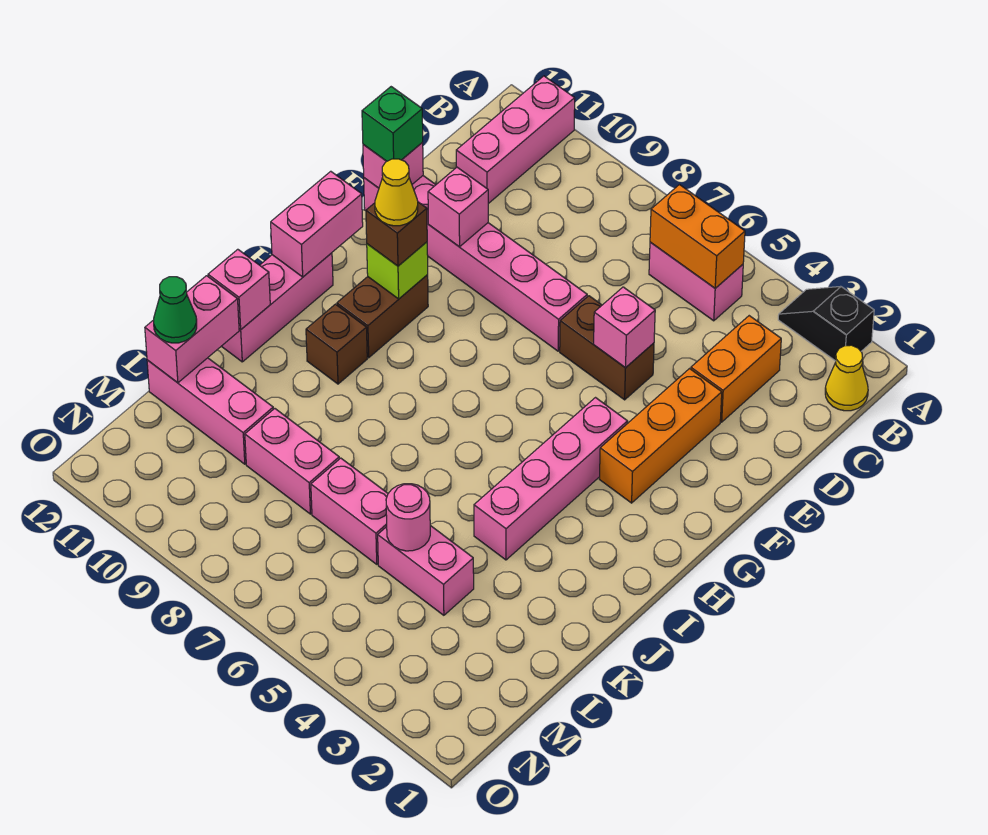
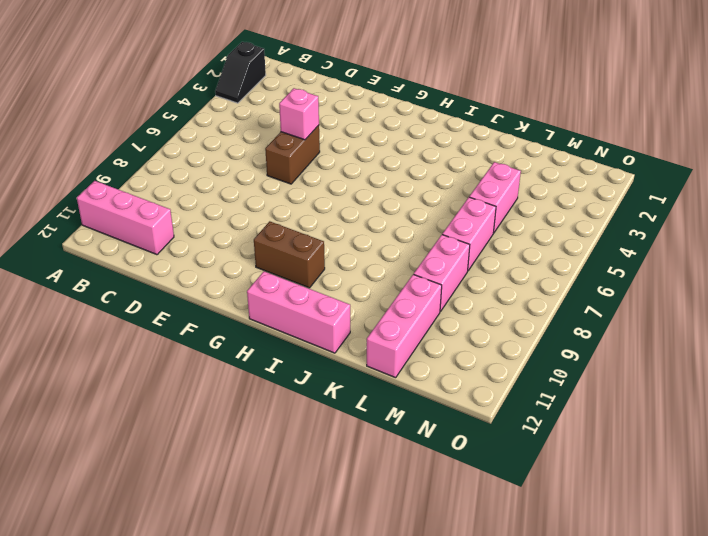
none -> yellow 1x1 cone [825,345,868,411]
none -> pink 1x2 brick [649,242,743,321]
none -> orange 1x2 brick [691,316,781,422]

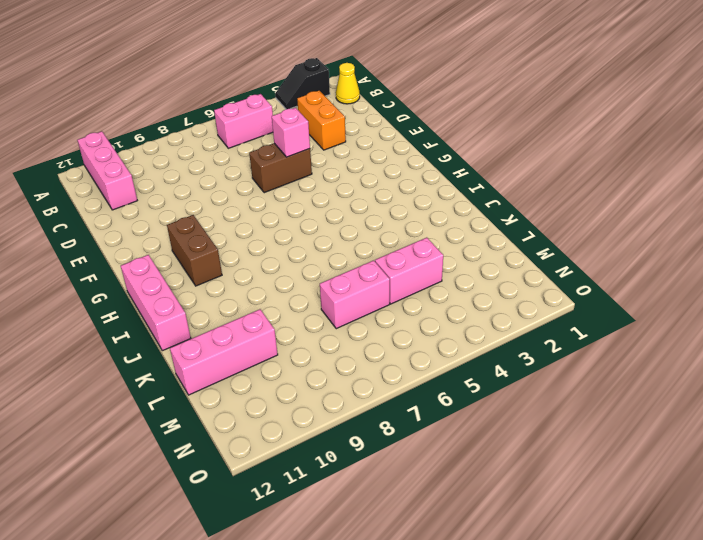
none -> orange 1x3 brick [600,369,722,503]
none -> pink 1x6 brick [364,176,587,351]
none -> pink 1x4 brick [474,398,628,560]

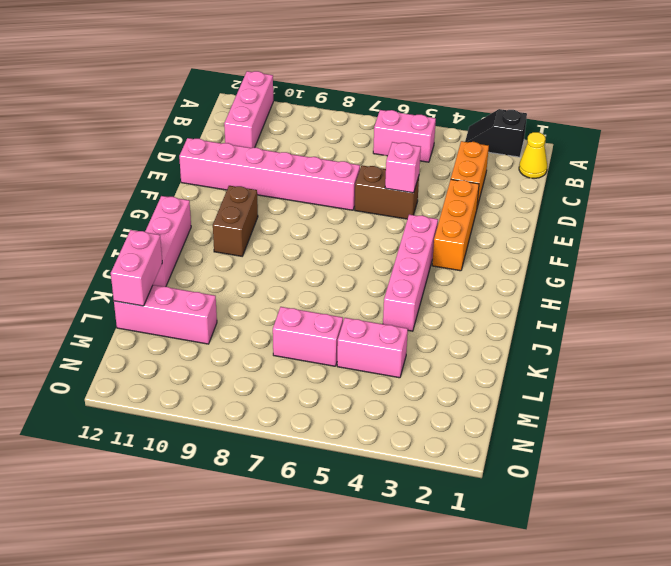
none -> brown 1x1 brick [306,304,367,384]
none -> pink 1x2 brick [245,409,339,514]
none -> orange 1x2 brick [650,185,745,288]

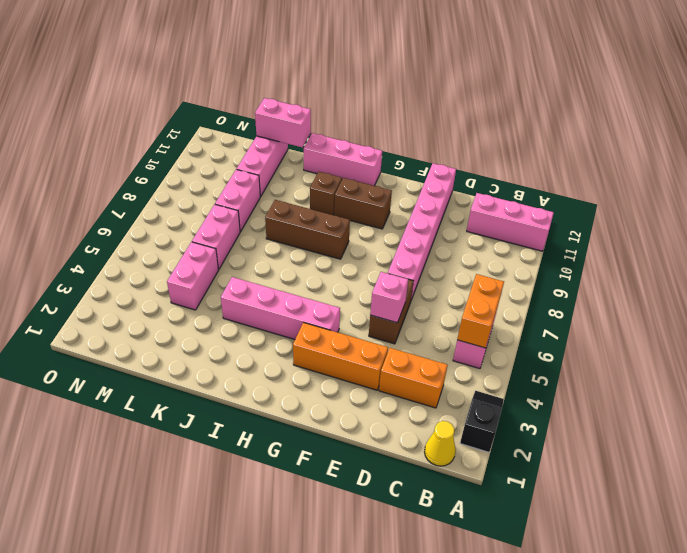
brown 1x3 brick [265,200,350,259] -> none
none -> pink 1x1 brick [428,167,488,247]
none -> pink 1x1 brick [363,143,423,188]
none -> lime 1x1 brick [367,242,428,299]

